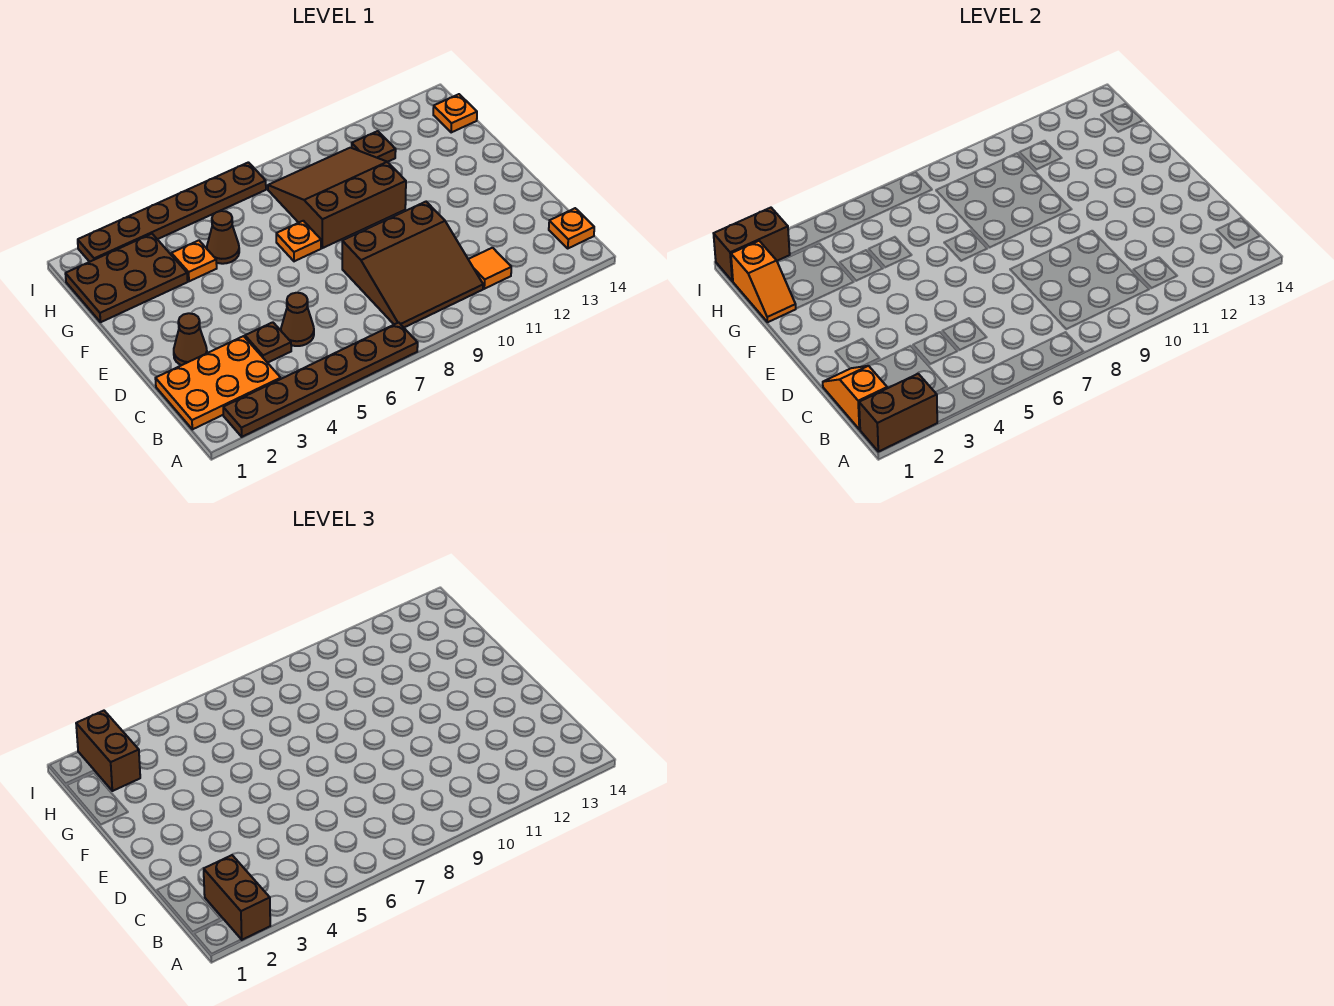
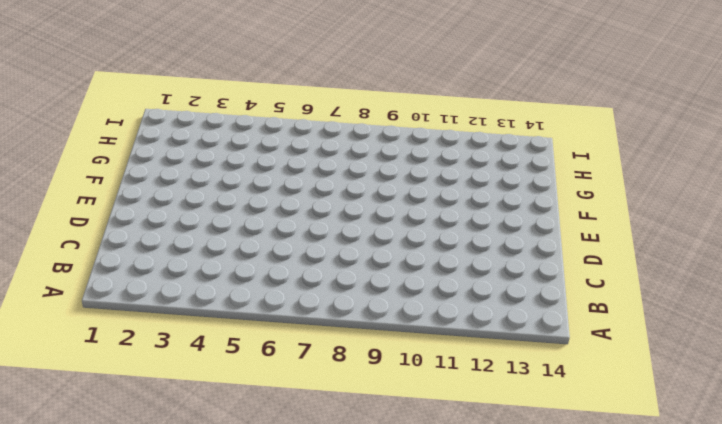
none -> brown 1x6 plate [223,323,418,437]
none -> orange 2x3 plate [155,336,281,429]
none -> brown 3x3 slope [342,202,483,327]

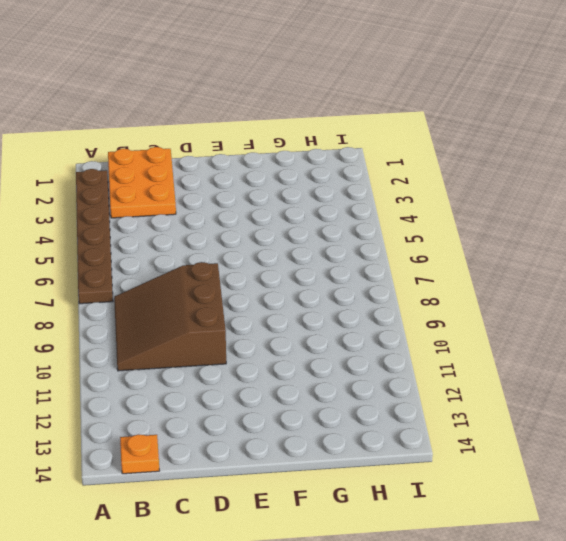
none -> orange 1x1 tile [468,248,511,289]
none -> brown 1x1 plate [245,322,291,363]
none -> brown 1x1 cone [281,293,314,346]

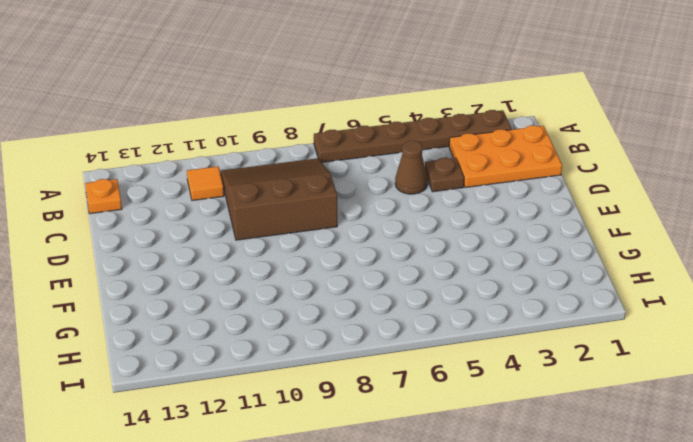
none -> brown 1x1 cone [174,313,207,365]
none -> orange 1x1 plate [276,221,321,261]
none -> brown 3x3 slope [268,148,406,248]

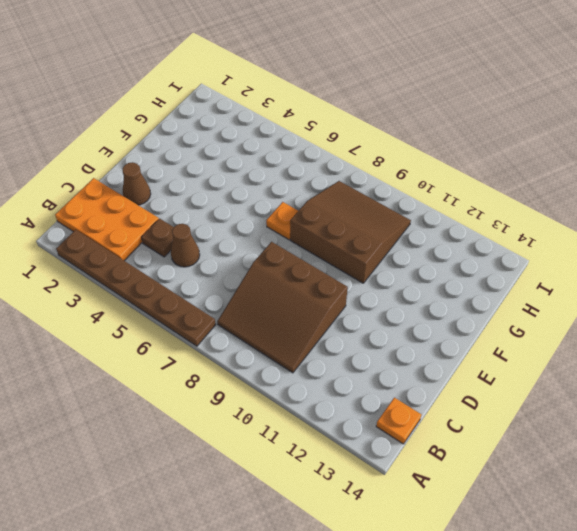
none -> orange 1x1 tile [468,248,511,289]
none -> brown 2x3 plate [65,234,188,322]
none -> orange 1x1 plate [171,240,217,281]

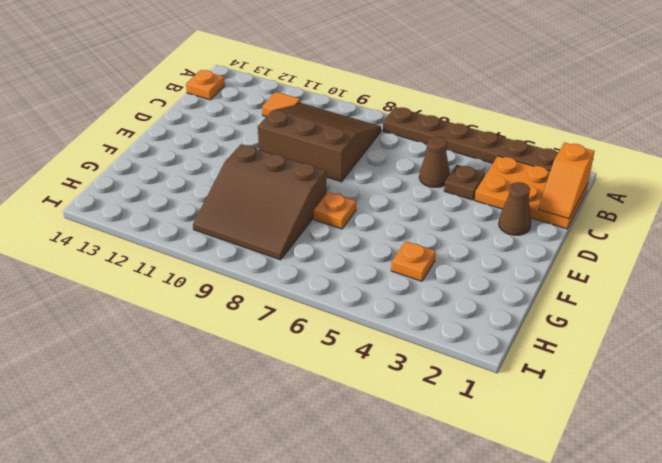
none -> brown 2x3 plate [65,234,188,322]
none -> brown 1x1 cone [207,211,239,264]
none -> brown 1x1 plate [352,131,396,162]

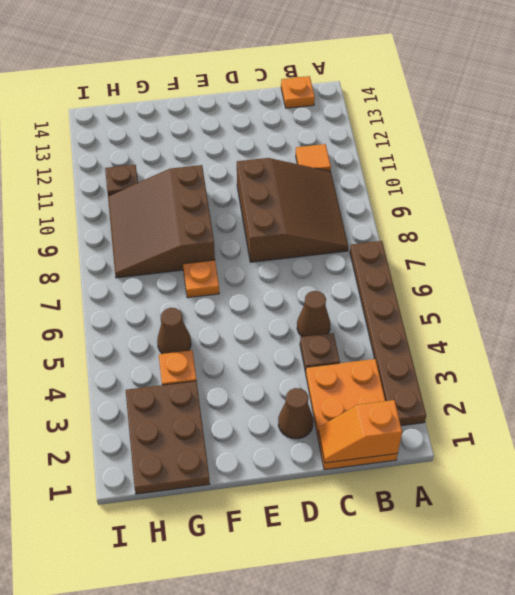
none -> orange 1x1 plate [433,94,477,133]
none -> brown 1x6 plate [78,162,266,262]
none -> brown 1x2 brick [859,374,937,452]

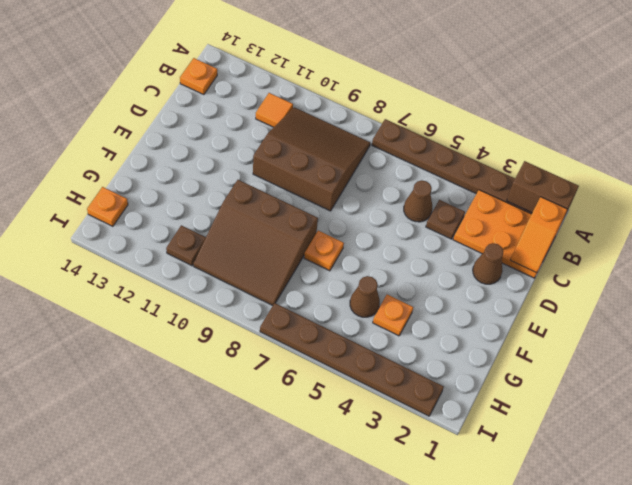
none -> brown 2x3 plate [65,234,188,322]
none -> orange 1x2 slope [731,241,796,322]
none -> brown 1x2 brick [714,208,790,281]

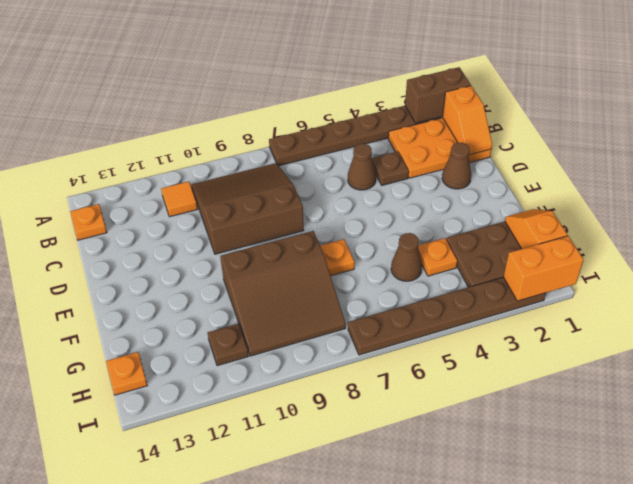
orange 1x2 brick [503,236,584,301] -> brown 1x2 brick [714,208,790,281]
none -> brown 1x2 brick [204,855,270,940]
none -> brown 1x2 brick [76,711,140,791]

